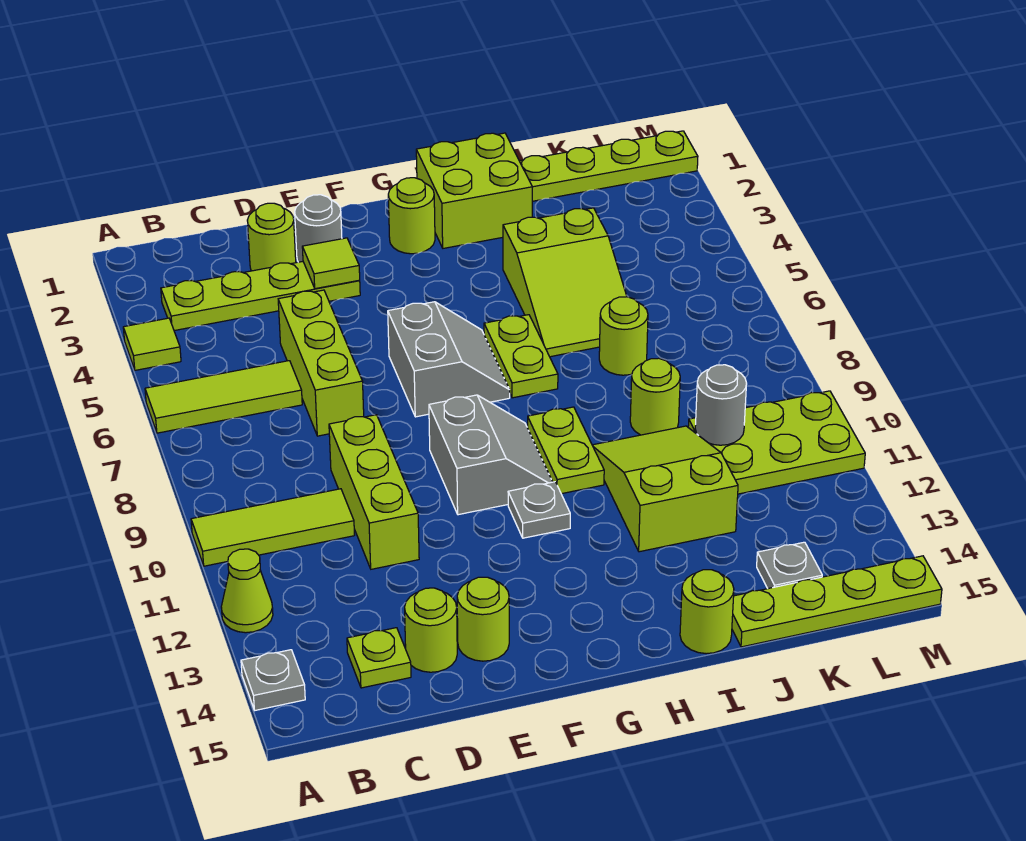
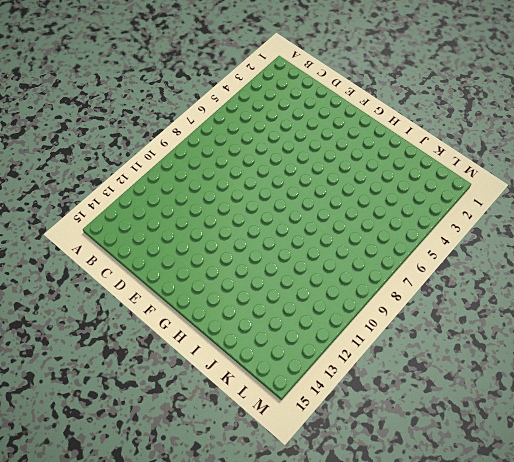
none -> lime 1x1 tile [123,318,181,370]
none -> lime 1x3 tile [145,361,302,433]
none -> lime 1x3 tile [191,489,354,566]
none -> lime 1x1 cone [221,549,273,633]

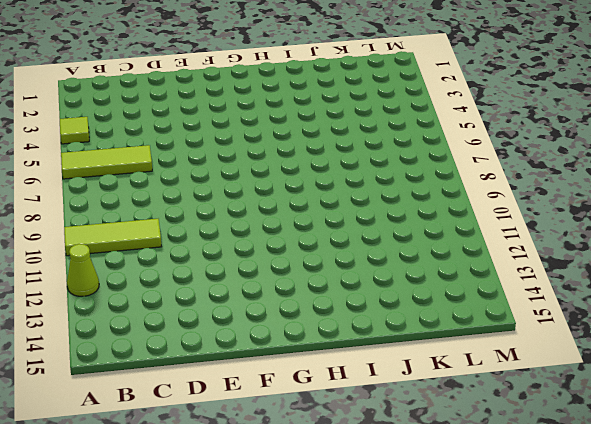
none -> grey 1x1 plate [241,650,305,710]
none -> lime 1x4 plate [161,262,360,331]
none -> lime 1x1 plate [347,628,411,688]
none -> lime 1x1 round brick [247,203,296,271]

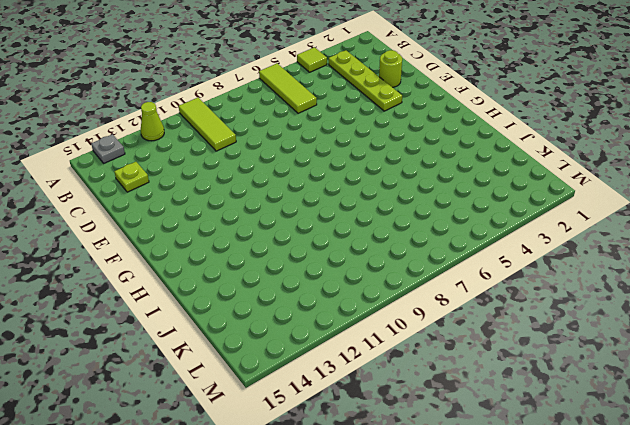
none -> lime 1x3 brick [278,290,364,436]
none -> lime 1x3 brick [329,415,419,569]
none -> lime 1x1 round brick [405,588,457,672]
none -> grey 1x1 round brick [295,195,342,262]

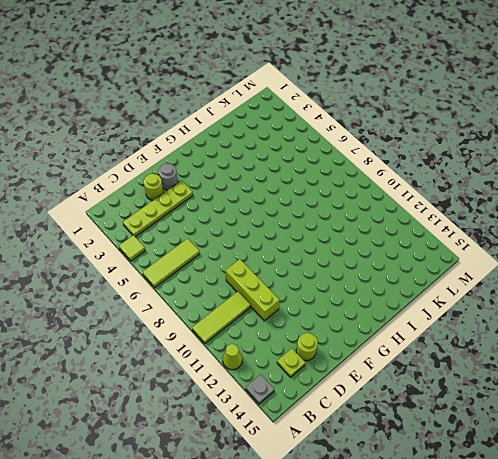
none -> lime 1x3 brick [278,290,364,436]
none -> lime 1x1 round brick [457,577,509,661]
none -> grey 2x2 slope [388,302,510,417]
none -> grey 2x2 slope [429,395,552,515]

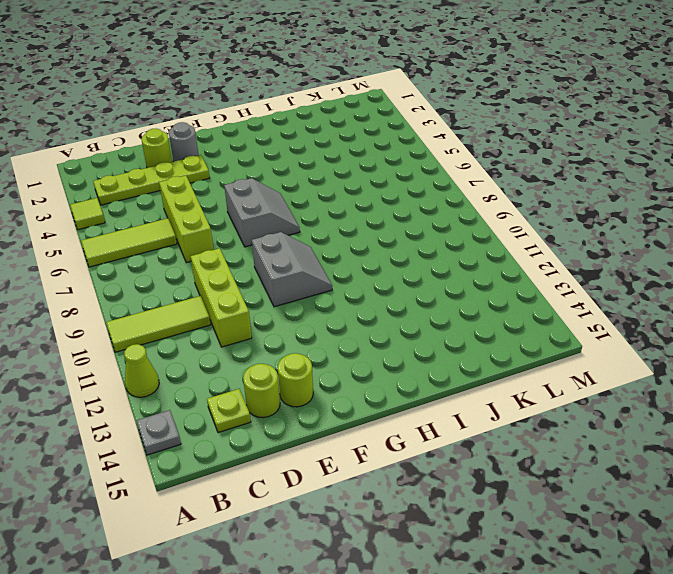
none -> lime 1x1 round brick [388,178,435,254]
none -> grey 1x1 plate [508,482,570,538]
none -> lime 2x2 brick [416,133,532,248]
none -> lime 1x2 plate [484,315,558,398]

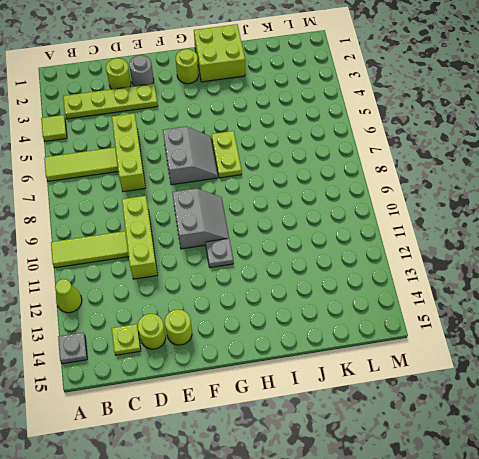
none -> lime 1x2 plate [527,407,604,494]
none -> lime 2x3 slope [503,208,627,357]
none -> lime 2x3 slope [592,426,738,552]
none -> lime 1x1 round brick [680,570,734,654]

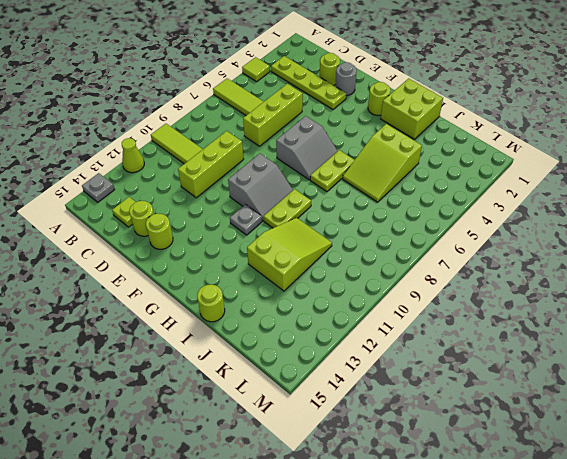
none -> lime 1x4 plate [520,131,698,201]
none -> lime 1x1 round brick [599,297,648,375]
none -> lime 1x1 round brick [630,358,680,435]
none -> lime 1x4 plate [732,556,942,647]

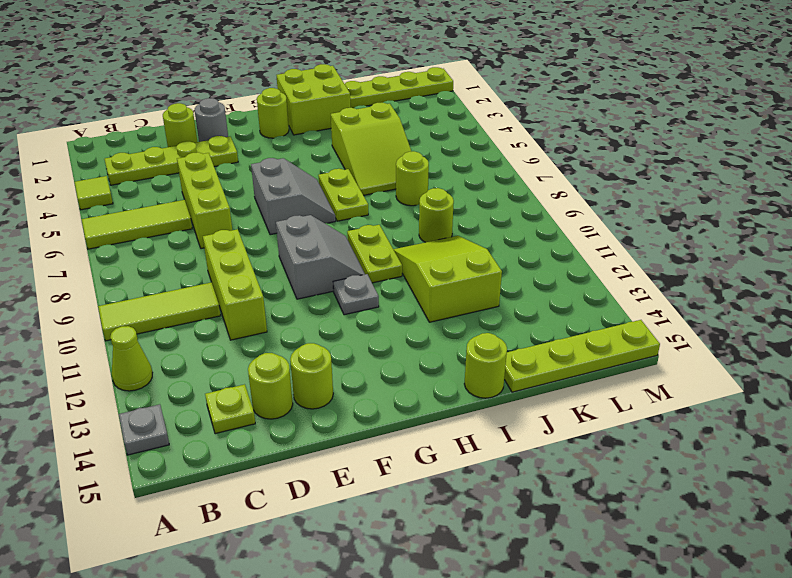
none -> lime 2x3 plate [688,391,865,494]
none -> grey 1x1 plate [757,542,822,589]
none -> lime 1x1 tile [302,238,360,289]
none -> grey 1x1 round brick [695,365,747,445]

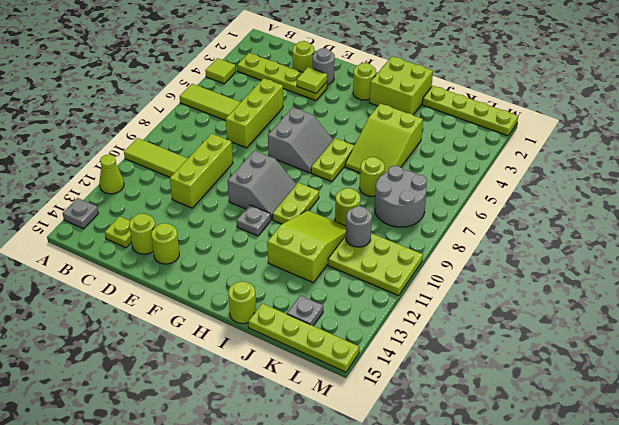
grey 2x2 round brick [375,166,427,227] -> none

